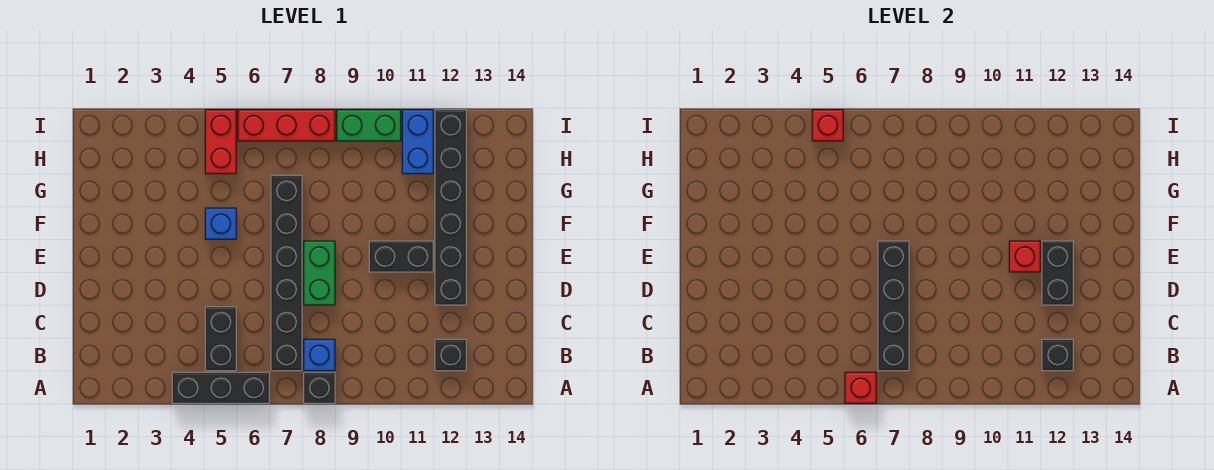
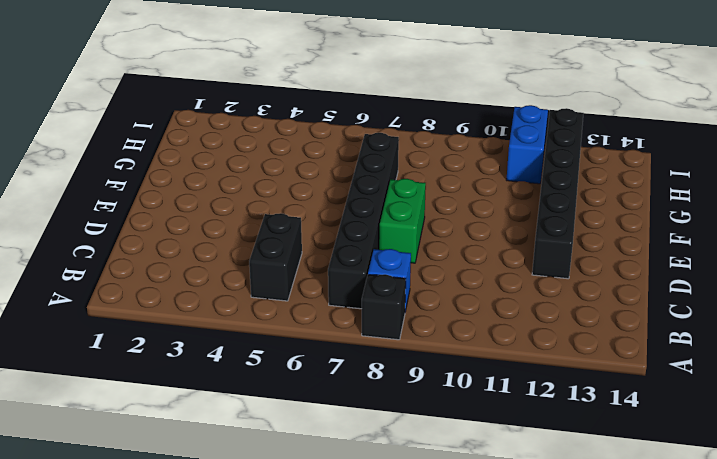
none -> black 1x3 brick [172,372,269,403]
none -> black 1x1 brick [435,339,466,371]
none -> black 1x2 brick [369,241,433,272]

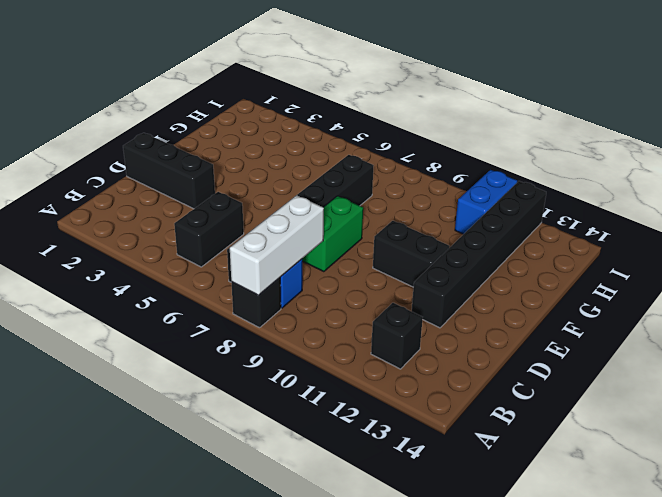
white 1x3 brick [230,195,324,295] -> none
black 1x3 brick [123,133,215,209] -> black 1x3 brick moved to [172,372,269,403]
none -> blue 1x1 brick [205,208,236,239]
none -> red 1x2 brick [205,110,236,174]
none -> red 1x3 brick [238,110,335,141]

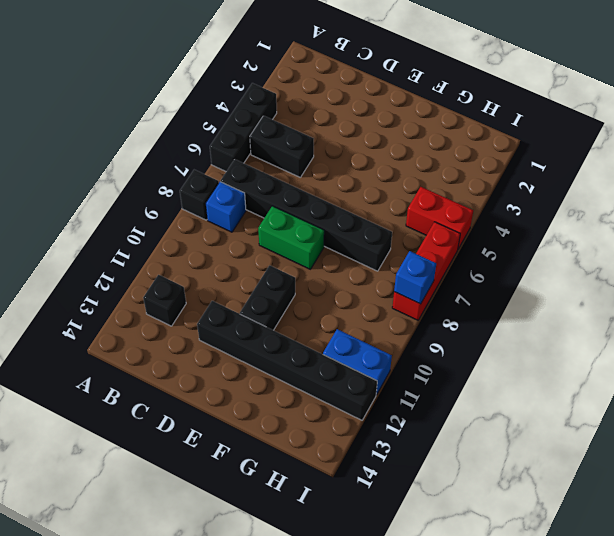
blue 1x1 brick [394,251,436,304] -> blue 1x1 brick moved to [205,208,236,239]
none -> green 1x2 brick [337,110,401,141]
none -> red 1x1 brick [845,372,876,403]
none -> black 1x4 brick [878,241,909,371]

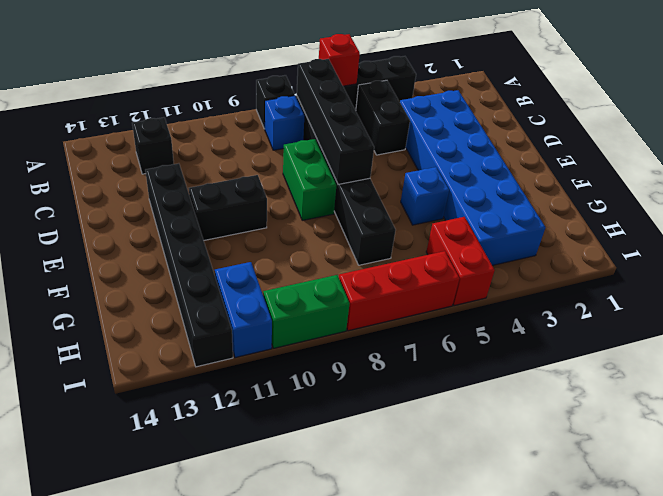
blue 2x6 brick [400,90,546,265] -> none
none -> black 1x1 brick [1042,339,1073,371]
none -> black 1x2 brick [1042,241,1073,305]
none -> red 1x1 brick [1009,241,1040,272]

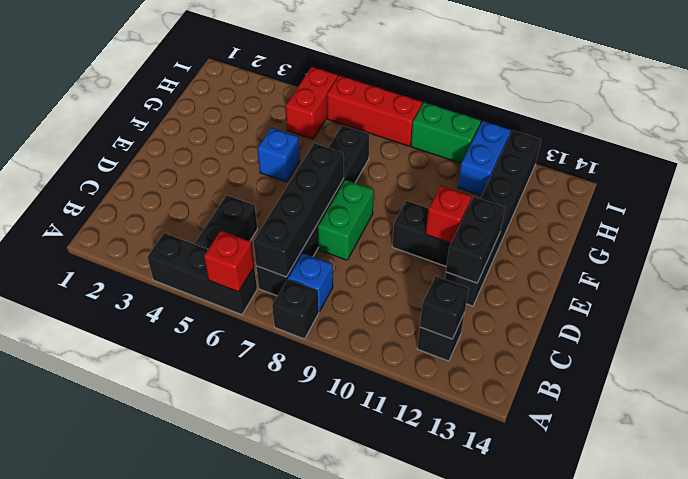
none -> red 1x1 brick [812,110,843,141]

